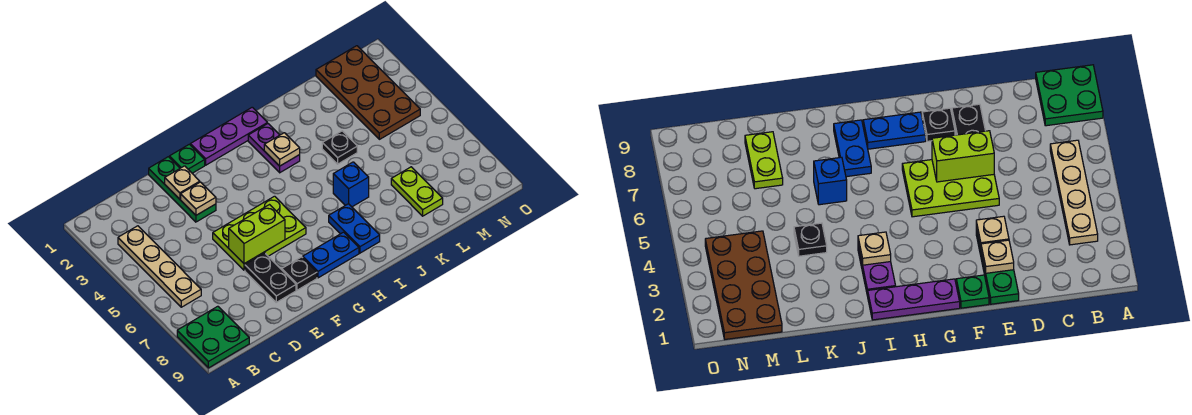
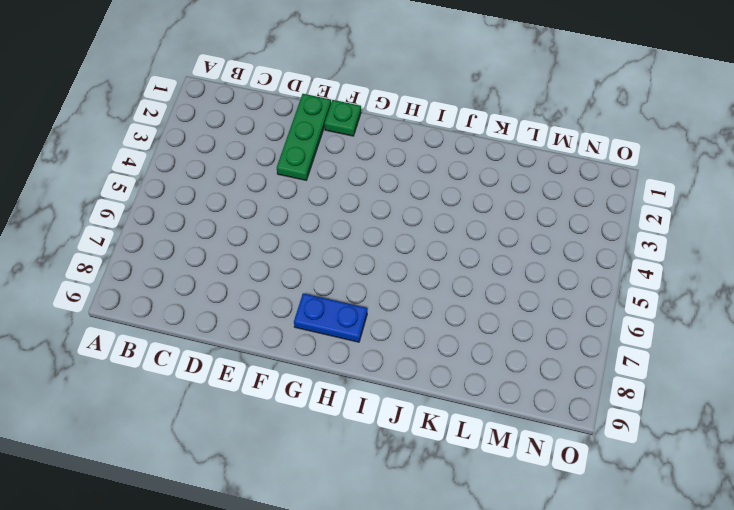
none -> green 2x2 plate [177,306,249,368]
none -> tan 1x4 plate [118,226,201,307]
none -> lime 2x3 plate [213,196,306,270]

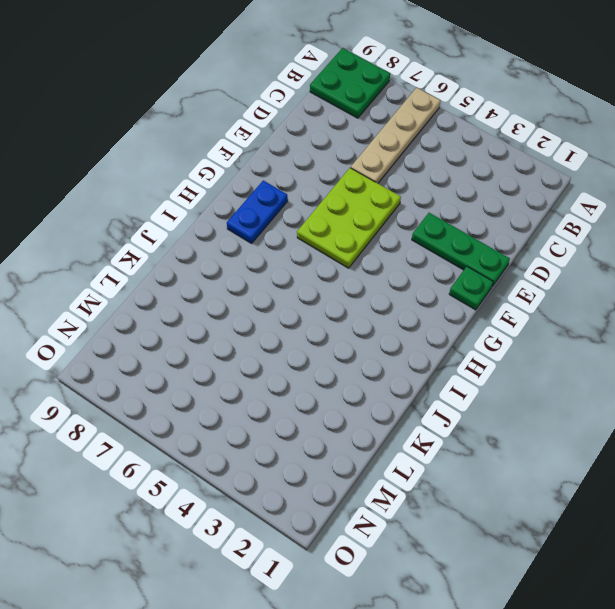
tan 1x4 plate [351,88,440,183] -> tan 1x4 plate turned to [118,226,201,307]
none -> black 1x2 plate [245,253,296,302]
none -> black 1x1 plate [282,257,317,290]
none -> purple 1x3 plate [190,107,267,165]

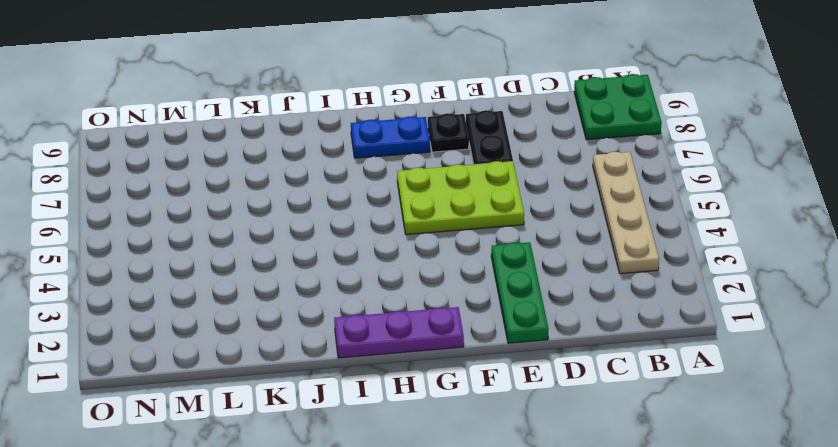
none -> green 1x1 plate [169,144,205,173]
none -> purple 1x2 plate [248,124,300,173]
none -> blue 1x2 plate [329,204,380,253]

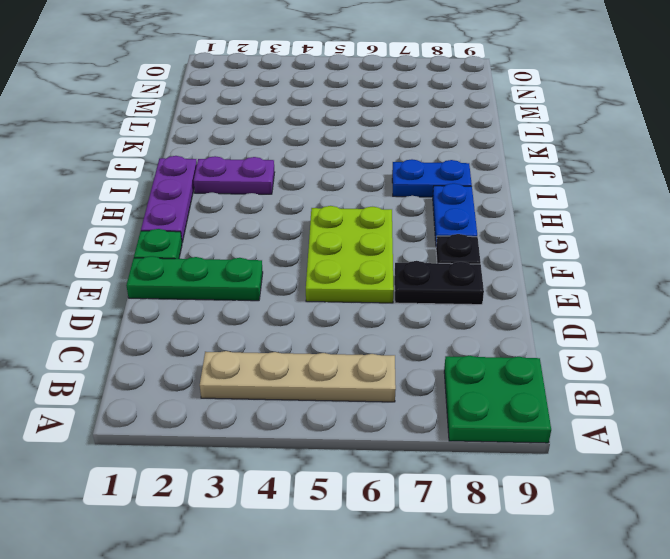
none -> blue 1x1 brick [333,162,369,207]
none -> black 1x1 plate [322,131,357,164]
none -> lime 1x2 plate [391,167,443,216]

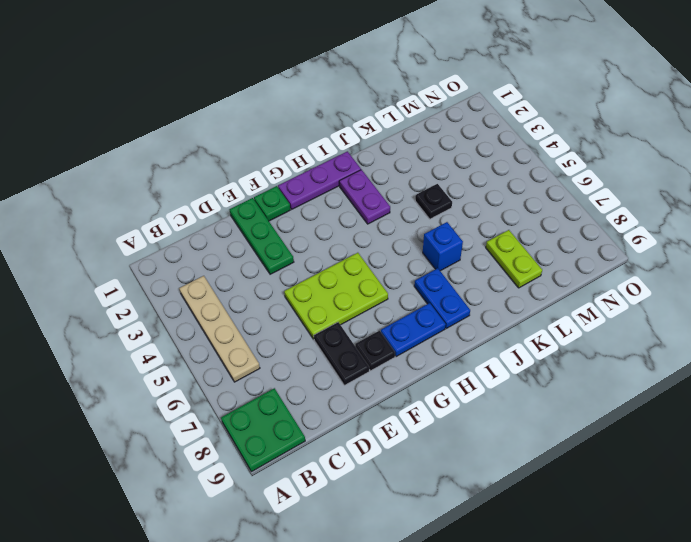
none -> brown 2x4 plate [316,46,420,139]
none -> tan 1x1 plate [165,166,200,199]
none -> tan 1x1 plate [181,182,216,215]

